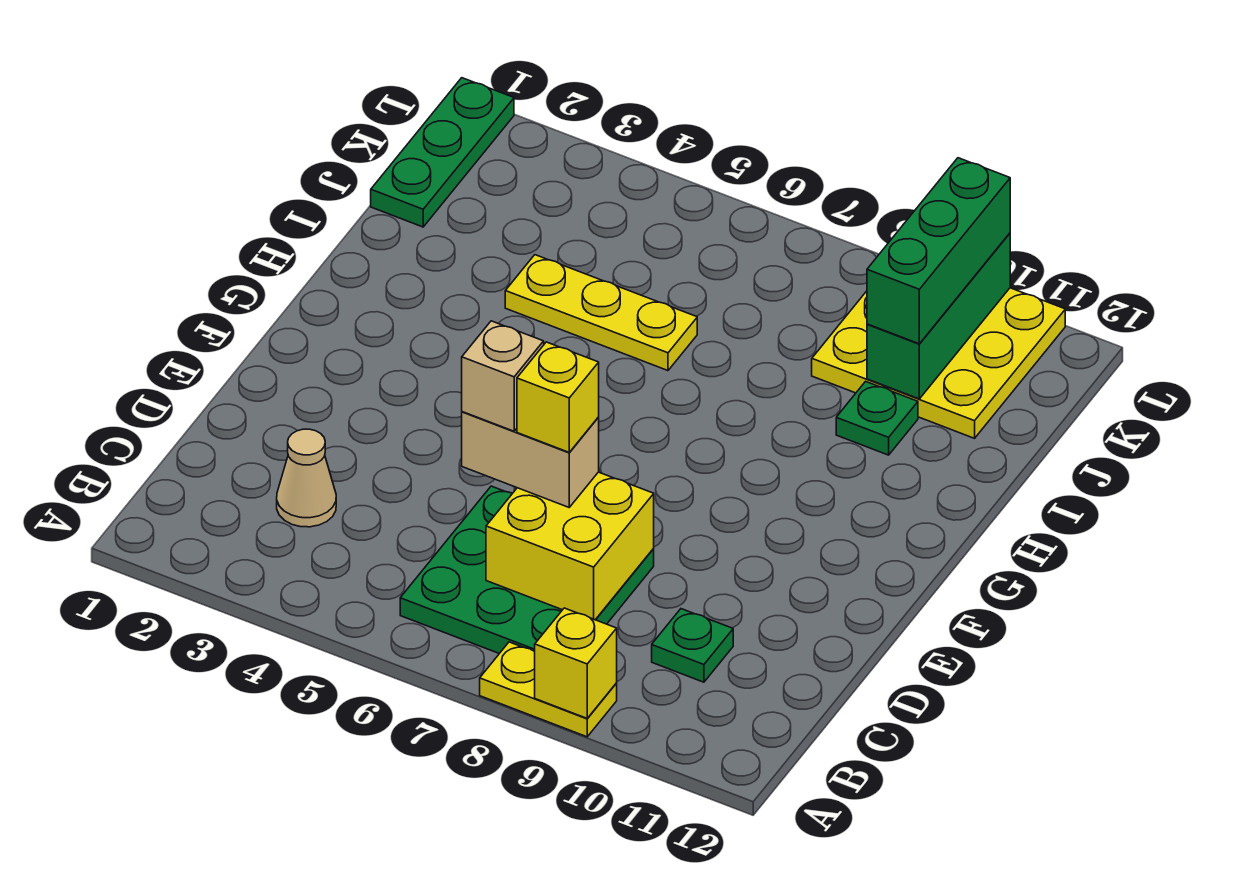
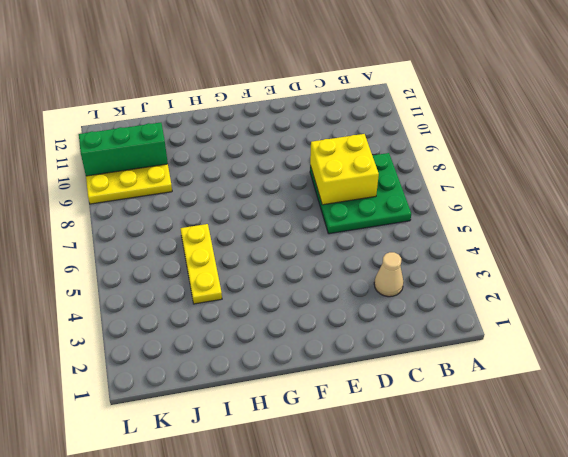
none -> yellow 1x2 plate [480,642,617,737]
none -> green 1x1 plate [652,609,733,682]
none -> green 1x1 plate [836,381,918,455]

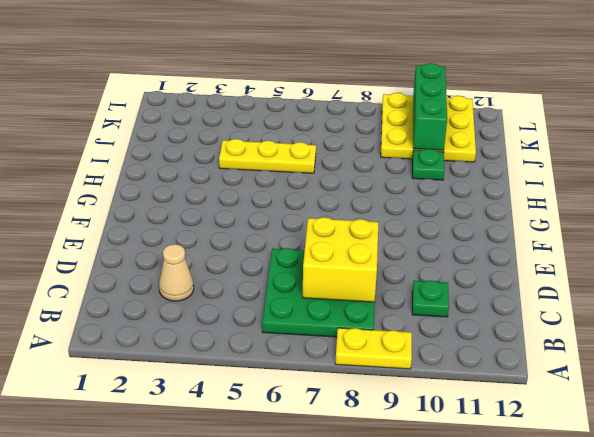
none -> green 1x3 plate [371,78,514,227]
none -> yellow 1x1 brick [535,608,617,718]
none -> tan 1x2 brick [462,412,599,507]

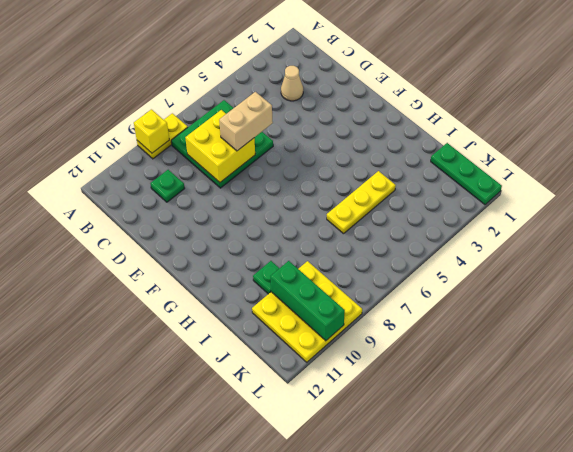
none -> green 1x3 brick [867,158,1010,344]
none -> tan 1x1 brick [462,321,544,431]
none -> yellow 1x1 brick [517,342,599,452]

